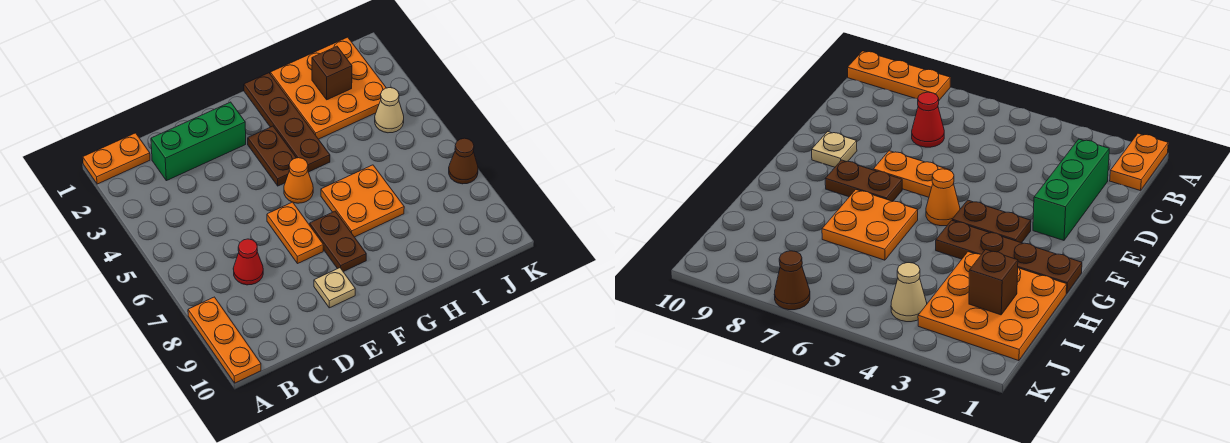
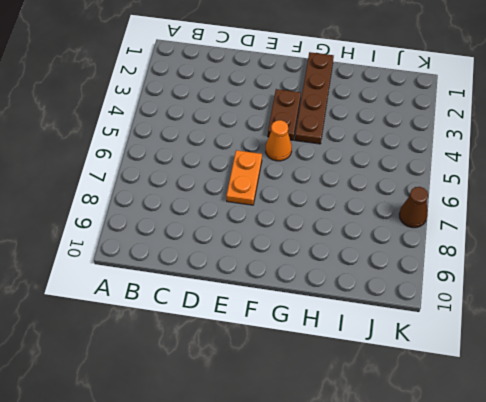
none -> orange 1x2 plate [83,133,150,184]
none -> orange 1x3 plate [188,297,261,383]
none -> green 1x3 brick [151,102,246,181]

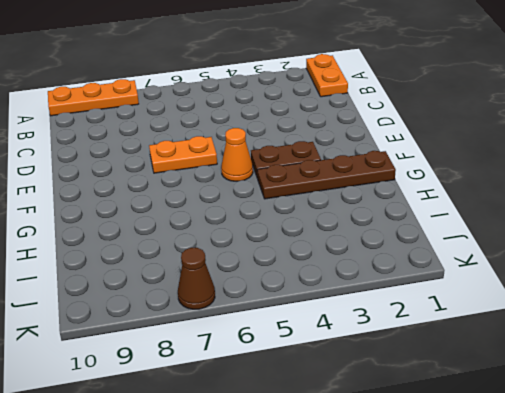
none -> green 1x3 brick [151,102,246,181]
none -> red 1x1 cone [233,239,263,285]
none -> tan 1x1 plate [314,268,355,308]

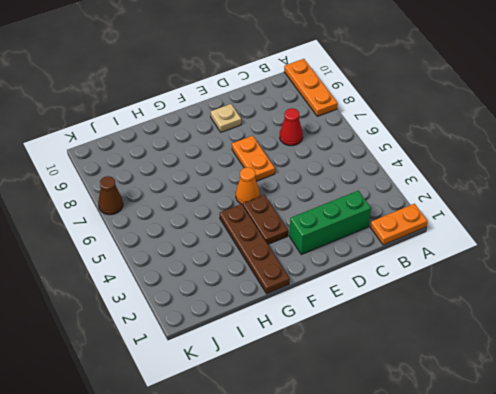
none -> brown 1x2 plate [310,211,366,272]
none -> orange 2x2 plate [321,165,404,237]
none -> orange 3x3 plate [270,37,386,139]

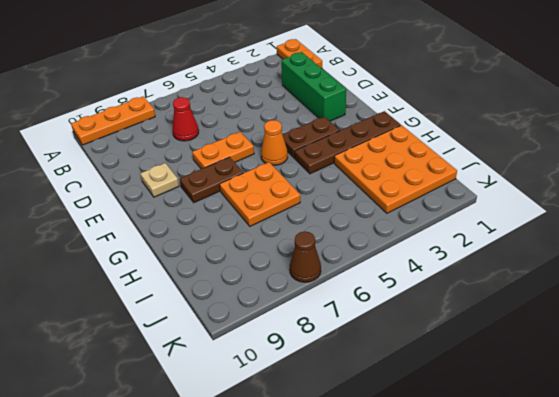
none -> tan 1x1 cone [375,88,404,133]
none -> brown 1x1 brick [312,46,352,100]

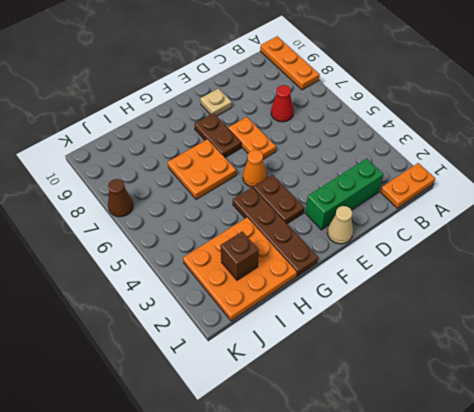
tan 1x1 cone [327,206,353,244] -> tan 1x1 cone moved to [375,88,404,133]

